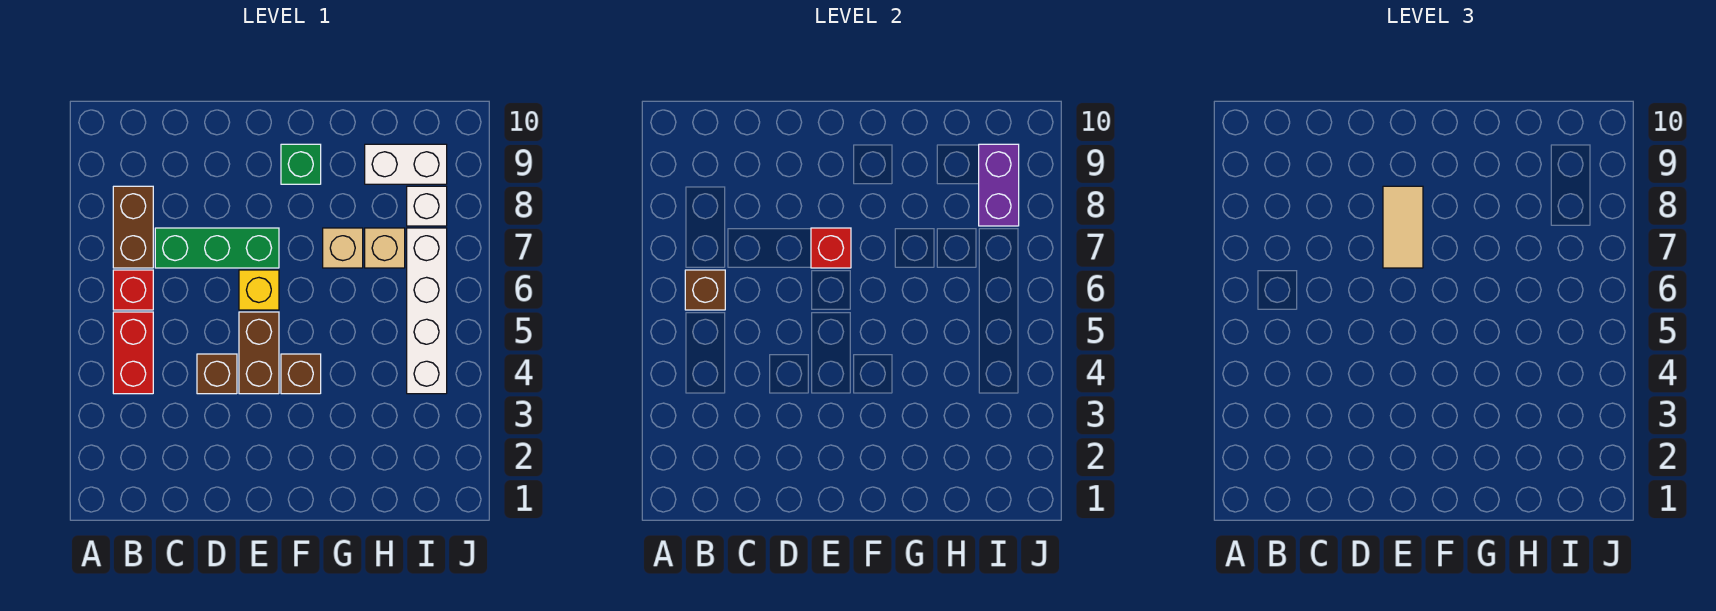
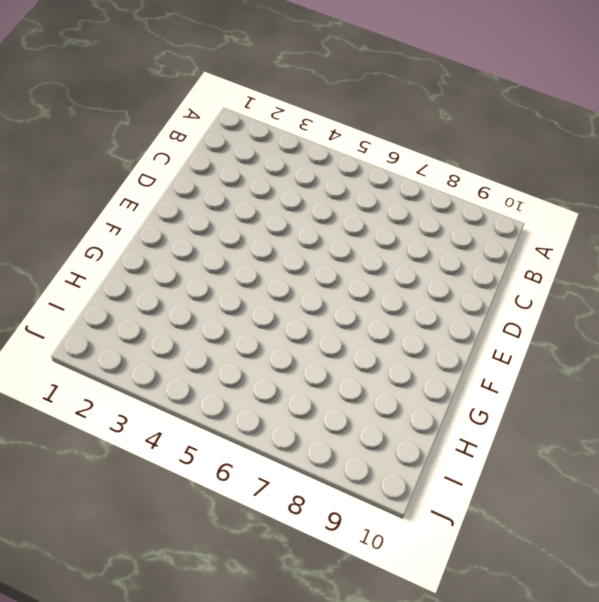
none -> red 1x2 brick [113,312,153,394]
none -> red 1x1 brick [113,270,153,310]
none -> brown 1x2 brick [113,186,153,268]

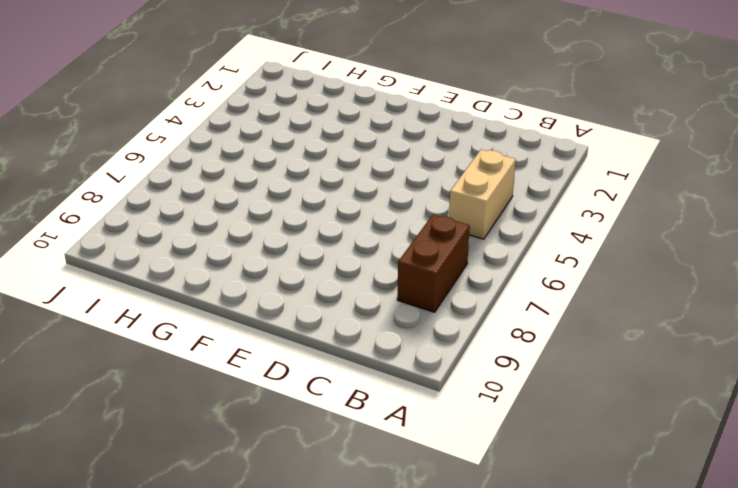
tan 1x2 brick [449,150,516,239] -> red 1x2 brick [113,312,153,394]
none -> red 1x1 brick [113,270,153,310]
none -> green 1x3 brick [155,228,279,268]
none -> brown 1x1 brick [197,354,237,394]

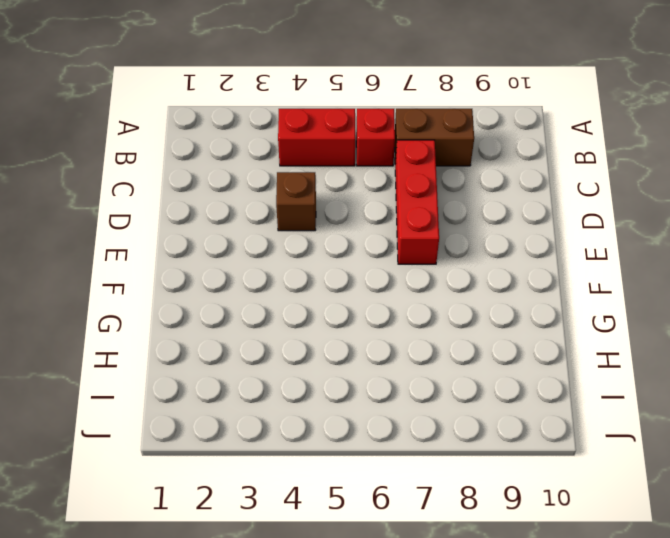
red 1x3 brick [395,140,439,264] -> green 1x3 brick [155,228,279,268]
none -> brown 1x2 brick [239,312,279,394]
none -> yellow 1x1 brick [239,270,279,310]
none -> brown 1x1 brick [281,354,321,394]

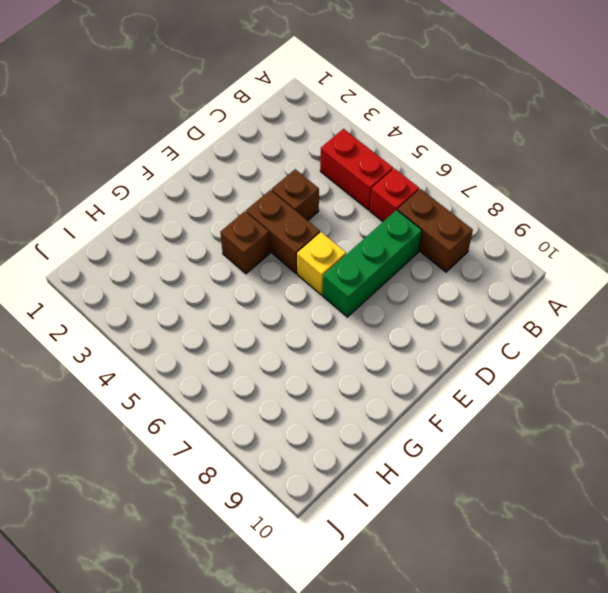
none -> green 1x1 brick [281,144,321,184]
none -> tan 1x1 brick [323,228,363,268]
none -> tan 1x1 brick [365,228,405,268]

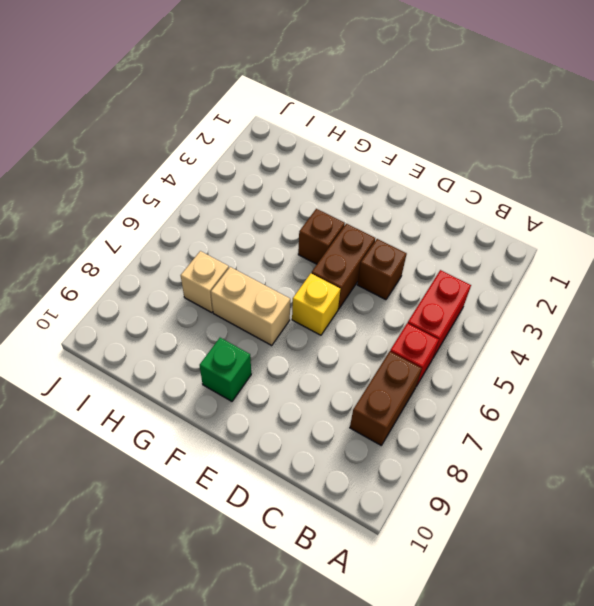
tan 1x2 brick [211,267,290,345] -> tan 1x1 brick [323,228,363,268]
none -> green 1x3 brick [155,228,279,268]
none -> white 1x2 brick [365,144,447,184]
none -> white 1x4 brick [407,228,447,394]

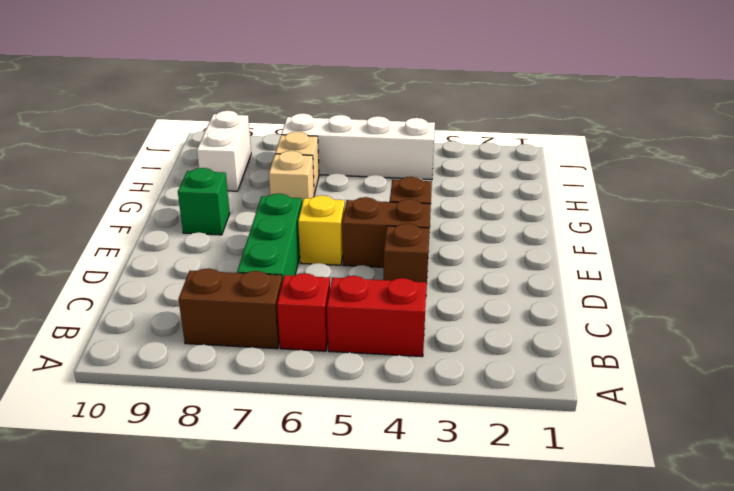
none -> white 1x1 brick [407,186,447,226]
none -> brown 1x1 brick [685,270,725,310]
none -> red 1x1 brick [811,228,851,268]

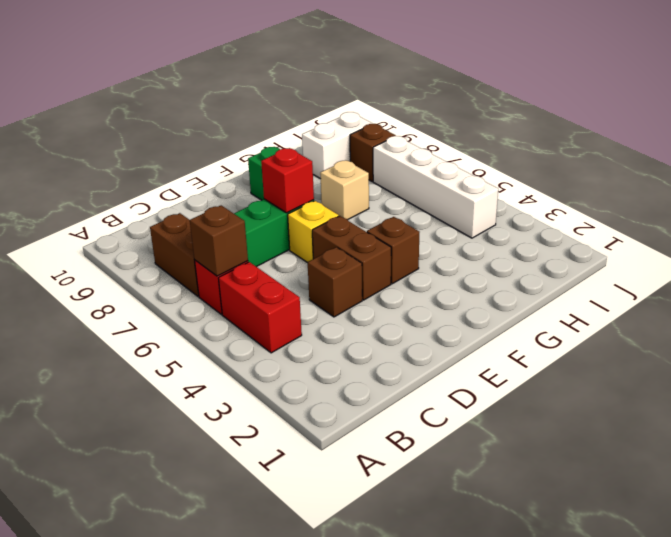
brown 1x1 brick [350,124,396,182] -> white 1x1 brick [407,186,447,226]
none -> tan 1x1 brick [365,228,405,268]
none -> purple 1x2 brick [979,144,1019,226]
none -> tan 1x2 tile [1383,186,1423,268]

